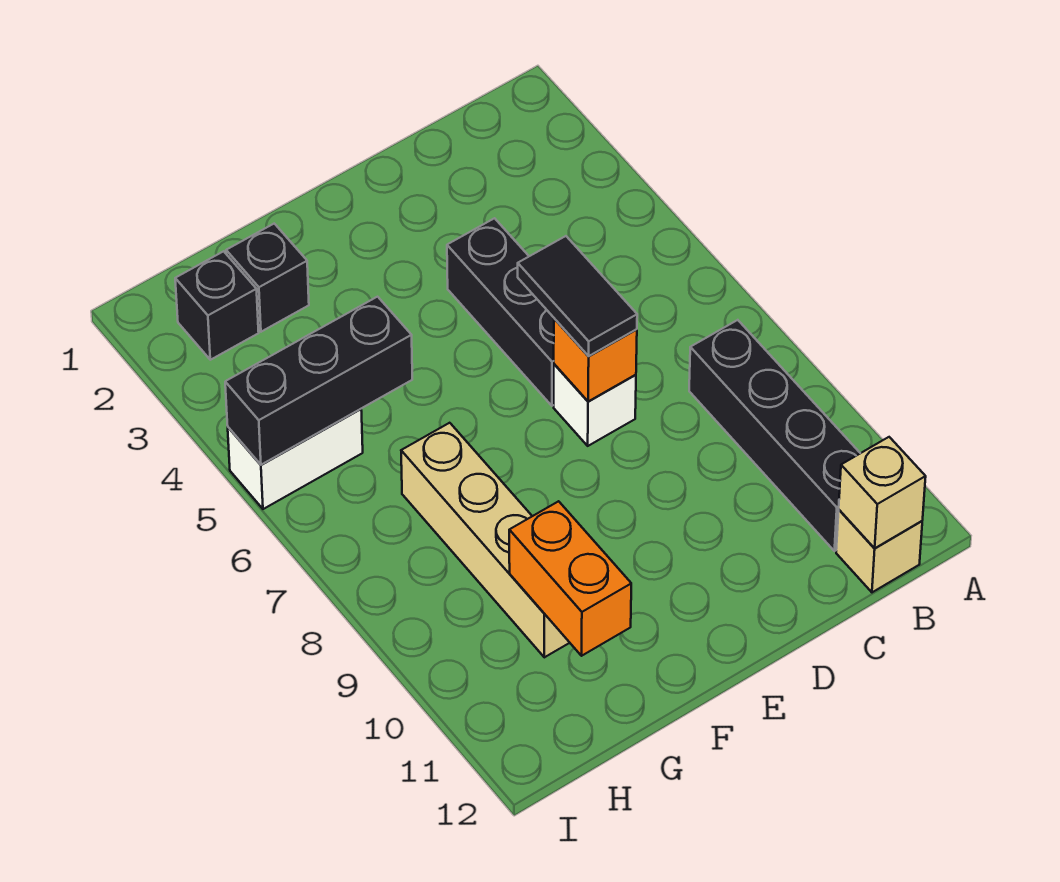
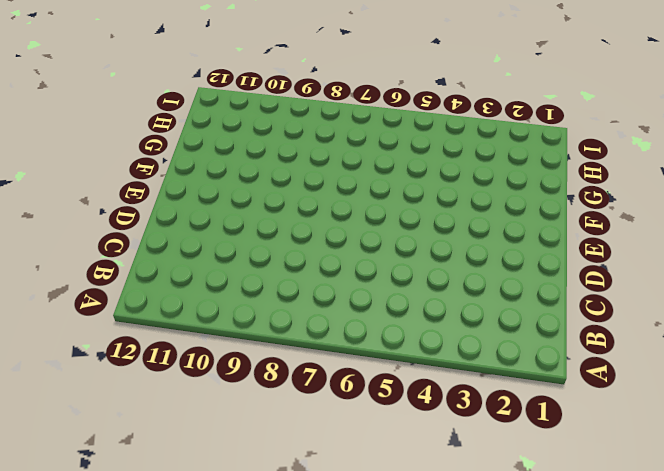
none -> black 1x4 brick [689,320,860,551]
none -> tan 1x1 brick [836,510,922,592]
none -> black 1x3 brick [447,218,554,406]

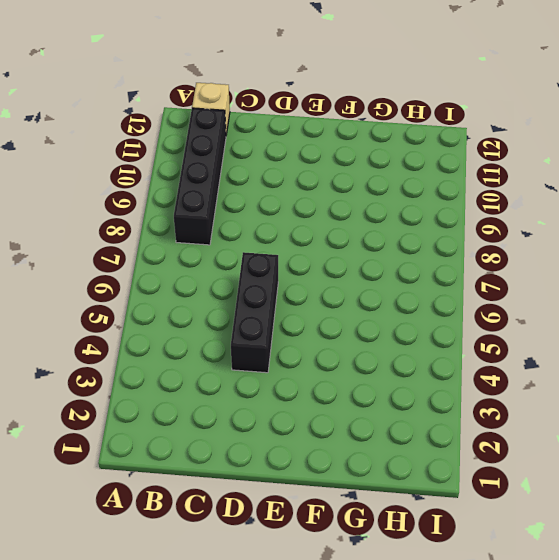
none -> white 1x1 brick [554,364,636,446]
none -> black 1x1 brick [226,224,309,332]
none -> tan 1x4 brick [401,423,570,657]

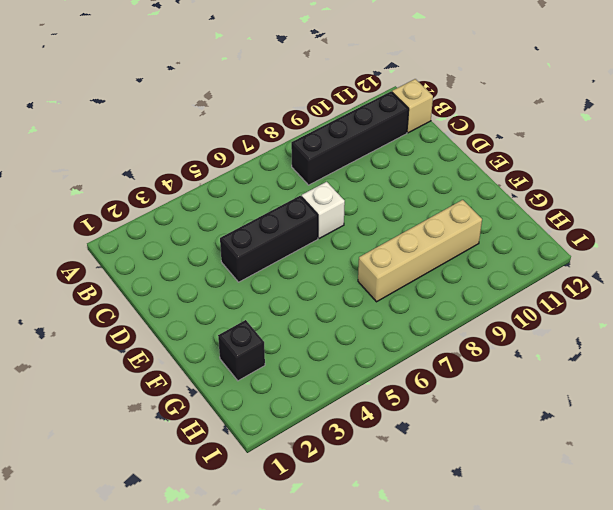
none -> black 1x1 brick [175,251,259,360]
none -> white 1x2 brick [228,409,363,509]
none -> tan 1x1 brick [839,437,926,548]

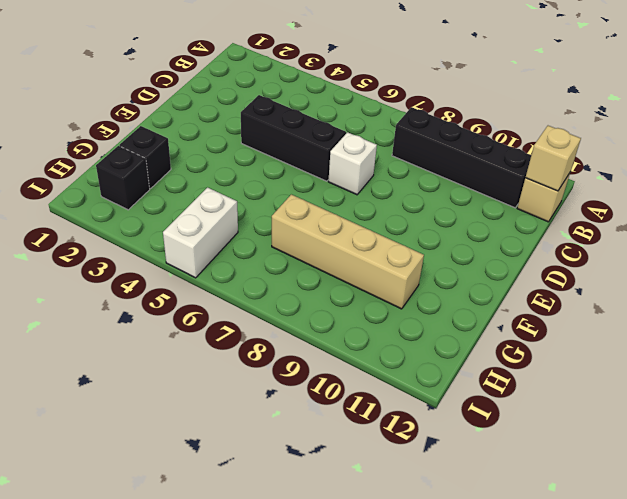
none -> orange 1x1 brick [554,319,637,401]
none -> black 1x3 brick [225,297,412,465]
none -> orange 1x2 brick [509,501,631,656]

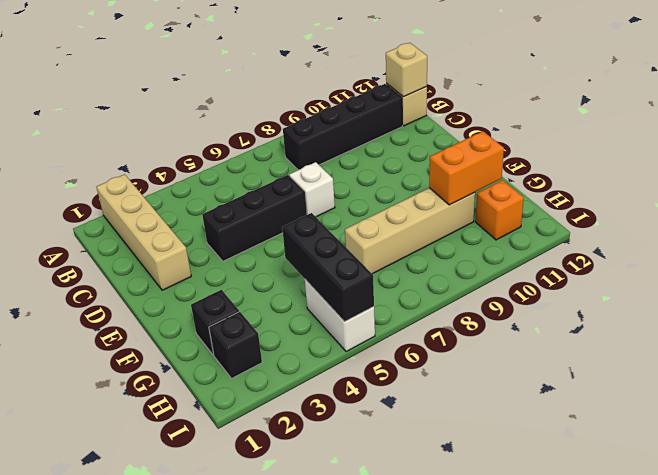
tan 1x4 brick [97,174,191,290] -> none
orange 1x1 brick [476,180,524,240] -> orange 1x1 brick moved to [554,319,637,401]
none -> black 1x2 tile [518,236,637,356]

